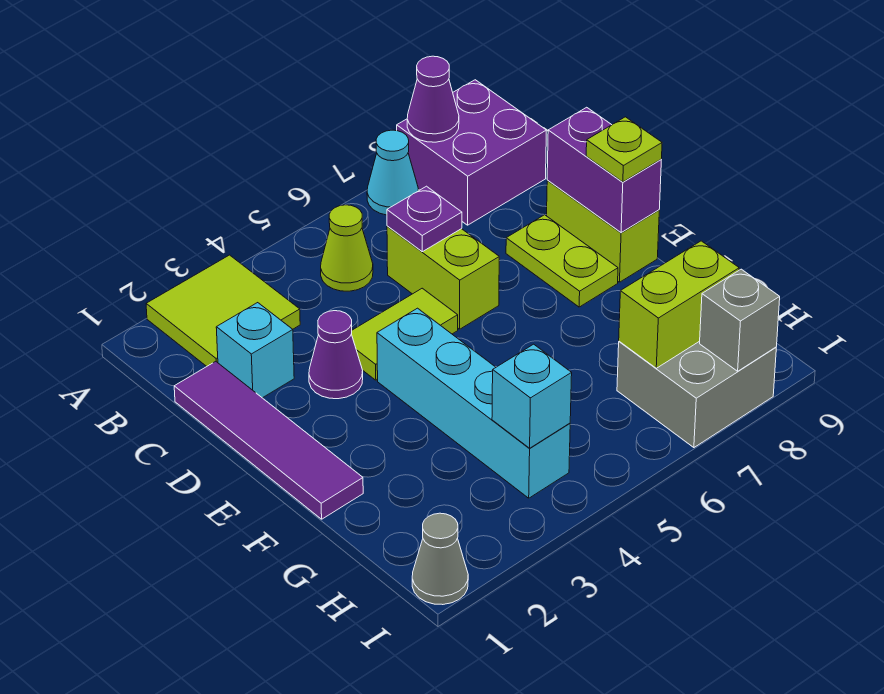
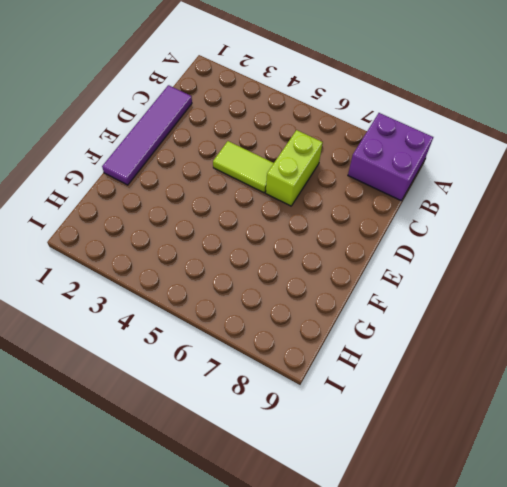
none -> lime 2x2 tile [146,255,300,367]
none -> cyan 1x1 cone [367,130,419,215]
none -> lime 1x1 cone [321,205,373,291]

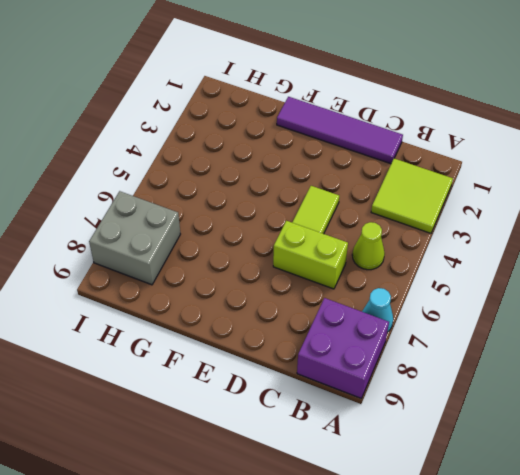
none -> cyan 1x1 brick [216,303,294,398]
none -> purple 1x1 cone [309,311,363,399]
none -> lime 1x2 plate [506,215,618,307]

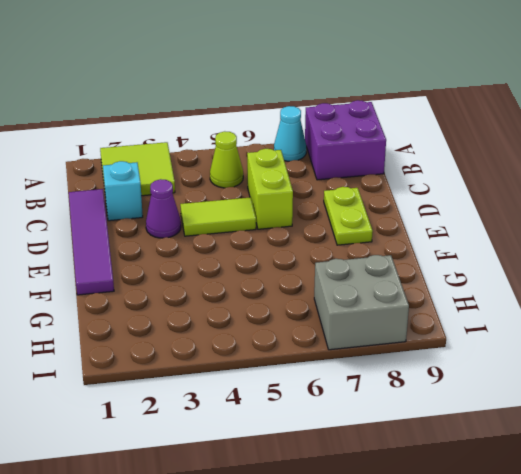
none -> lime 1x2 brick [547,181,659,282]
none -> cyan 1x4 brick [377,308,570,498]
none -> grey 1x1 cone [412,513,468,605]

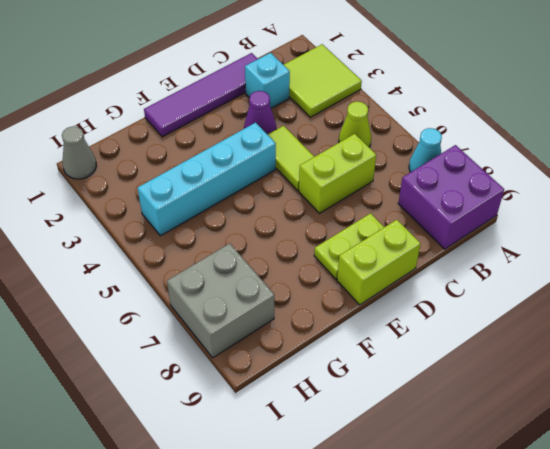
none -> purple 1x1 cone [407,56,459,142]
none -> purple 1x1 plate [387,186,462,252]
none -> purple 1x2 brick [547,107,661,233]

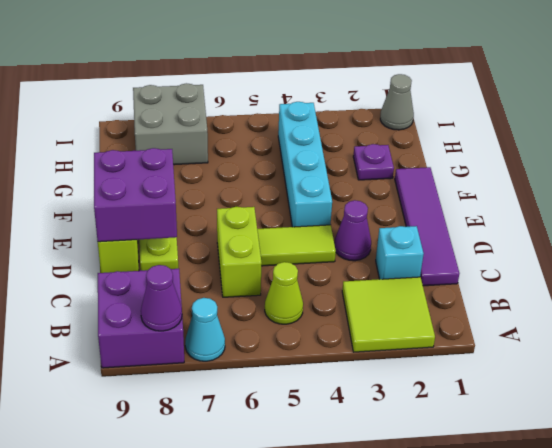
purple 2x2 brick [94,148,177,242] -> purple 1x2 brick [547,107,661,233]
purple 1x1 plate [353,144,394,180] -> purple 1x1 plate moved to [387,186,462,252]
none -> cyan 1x1 brick [492,344,572,448]
none -> lime 1x2 brick [619,241,739,368]
none -> grey 1x1 brick [700,269,780,371]

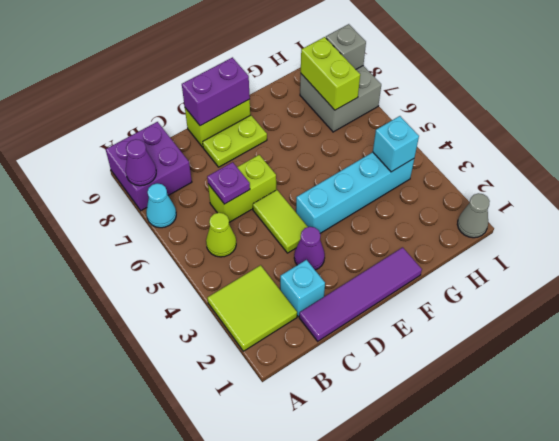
none -> lime 1x1 plate [586,117,662,182]

